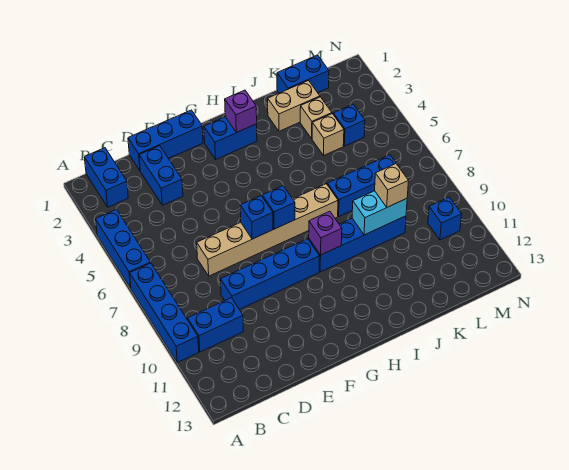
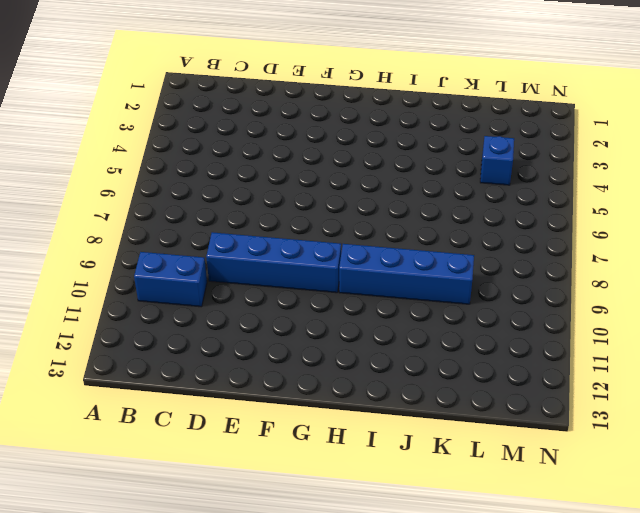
none -> blue 1x3 brick [96,209,150,288]
none -> blue 1x4 brick [130,263,199,362]
none -> blue 1x2 brick [84,148,128,207]

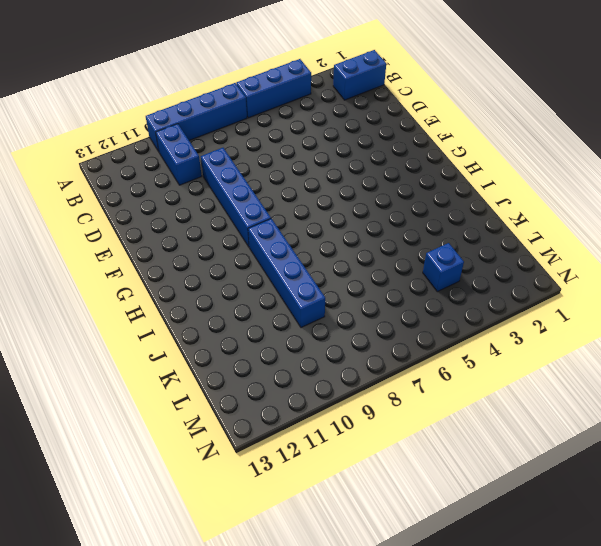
none -> blue 1x3 brick [128,110,203,170]
none -> blue 1x2 brick [139,146,183,205]
none -> tan 1x6 brick [197,184,338,276]

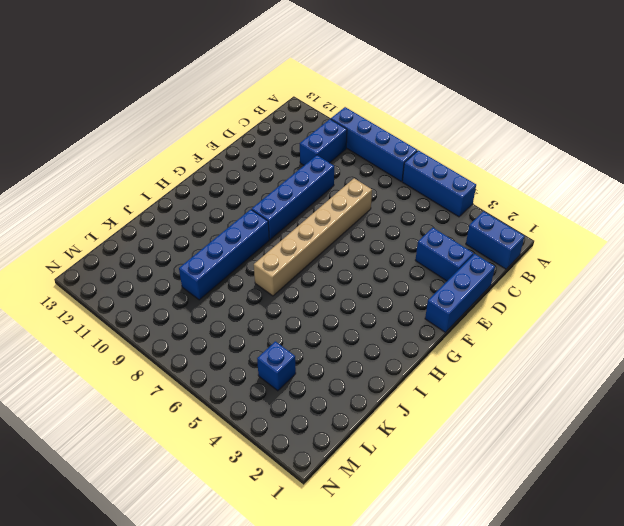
none -> blue 1x2 brick [204,117,257,159]
none -> tan 1x2 brick [268,81,320,131]
none -> blue 1x3 brick [327,155,402,216]

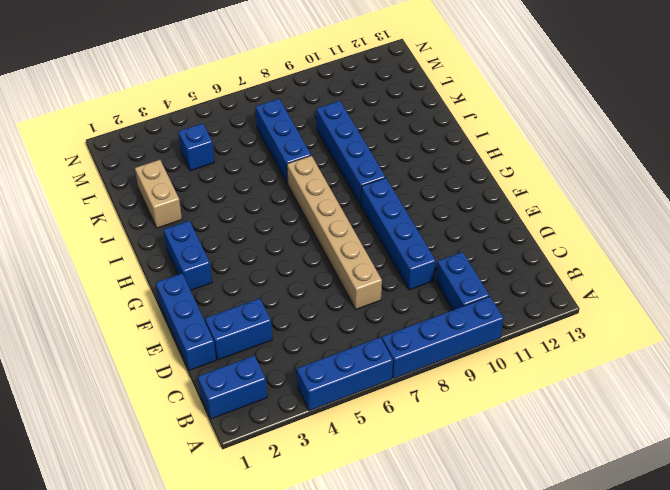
none -> blue 1x2 brick [277,55,329,93]
none -> tan 1x1 brick [300,97,332,139]
none -> tan 1x1 brick [312,114,344,155]

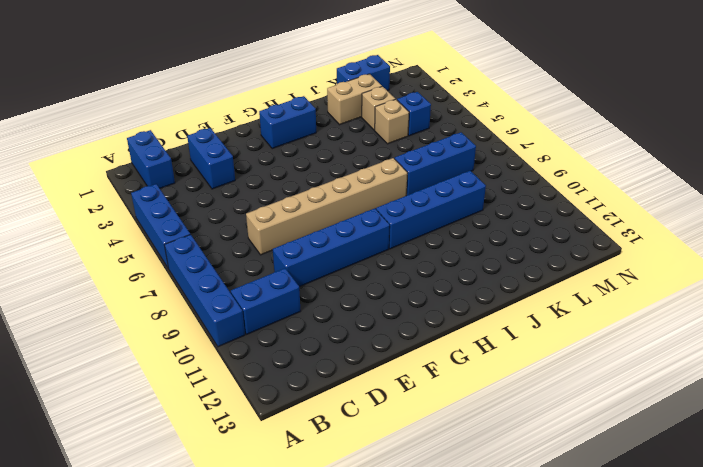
none -> blue 1x3 brick [128,110,203,170]
none -> blue 1x1 brick [428,197,462,240]
none -> blue 1x1 brick [240,196,273,239]

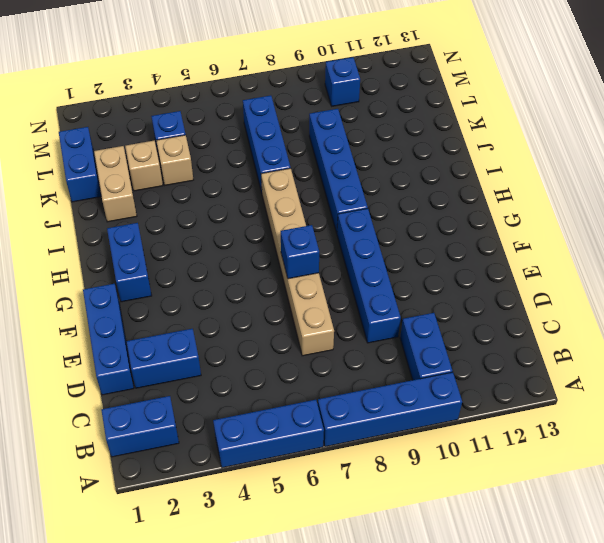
none -> blue 1x1 brick [262,186,295,229]
none -> purple 1x1 brick [225,90,257,133]
none -> purple 1x1 brick [309,211,342,255]

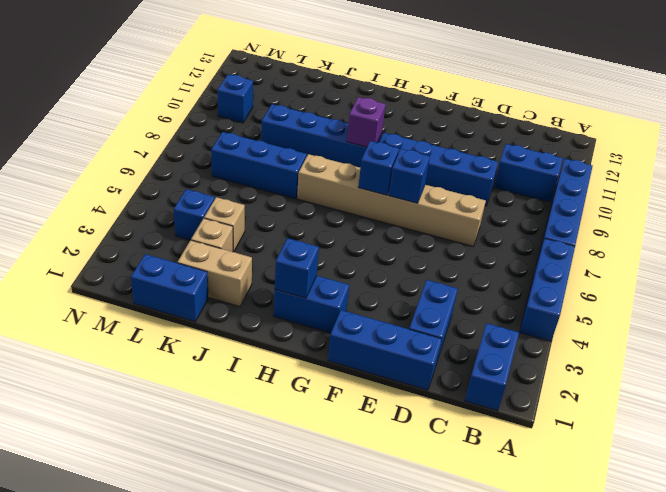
blue 1x1 brick [275,238,319,298] -> purple 1x1 brick [225,90,257,133]
none -> cyan 1x2 brick [352,191,407,235]
none -> tan 1x1 brick [375,164,409,207]

